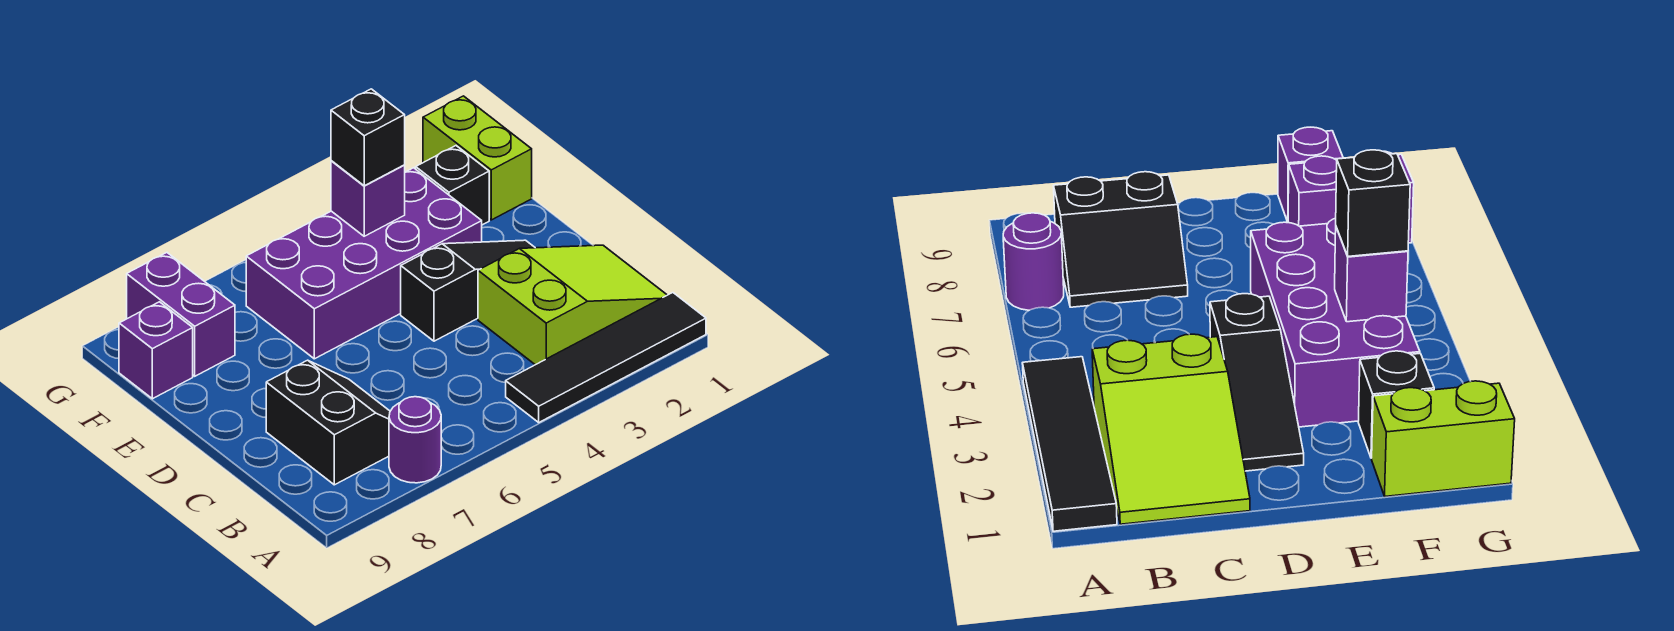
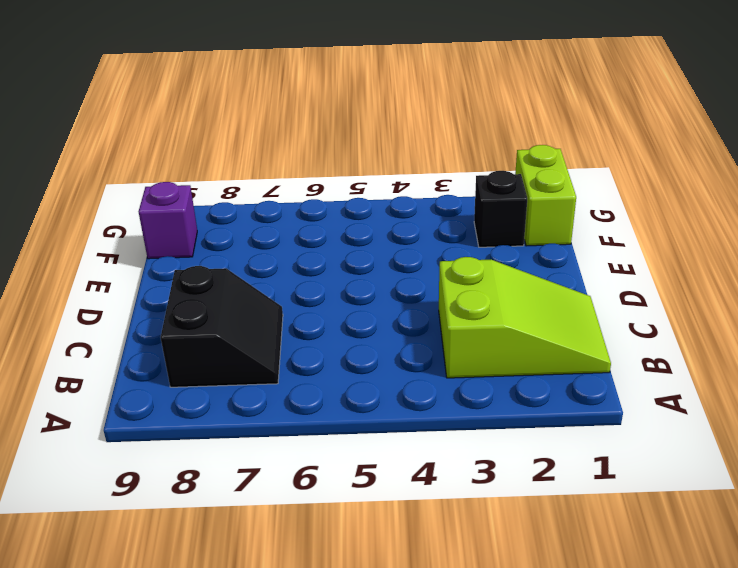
none -> black 1x4 tile [506,293,706,422]
none -> purple 1x1 round brick [389,397,441,483]
none -> black 1x3 slope [401,240,535,341]

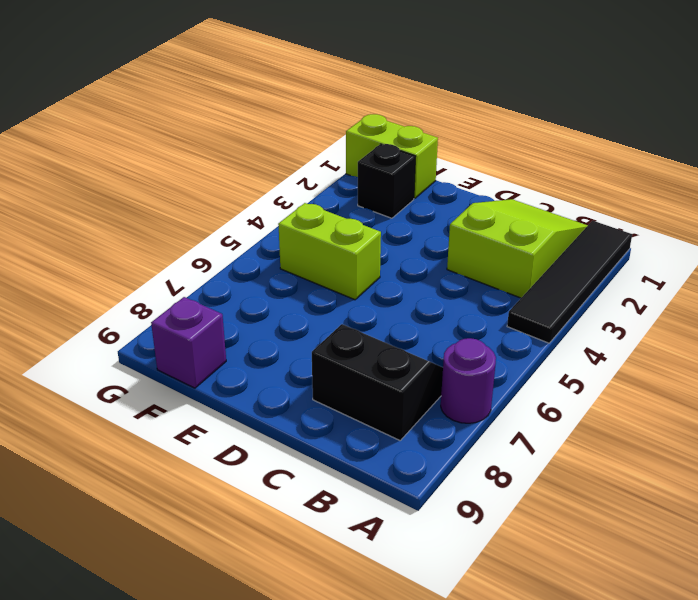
lime 1x2 brick [278,203,381,300] -> purple 2x4 brick [246,168,482,359]
none -> black 1x3 slope [401,240,535,341]
none -> purple 1x2 brick [127,253,235,376]
none -> purple 1x1 brick [331,161,405,236]

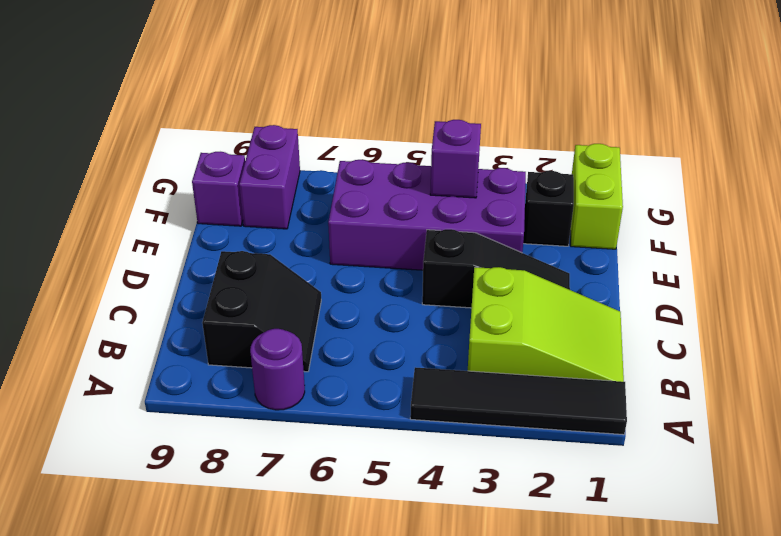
none -> black 1x1 brick [331,89,405,186]

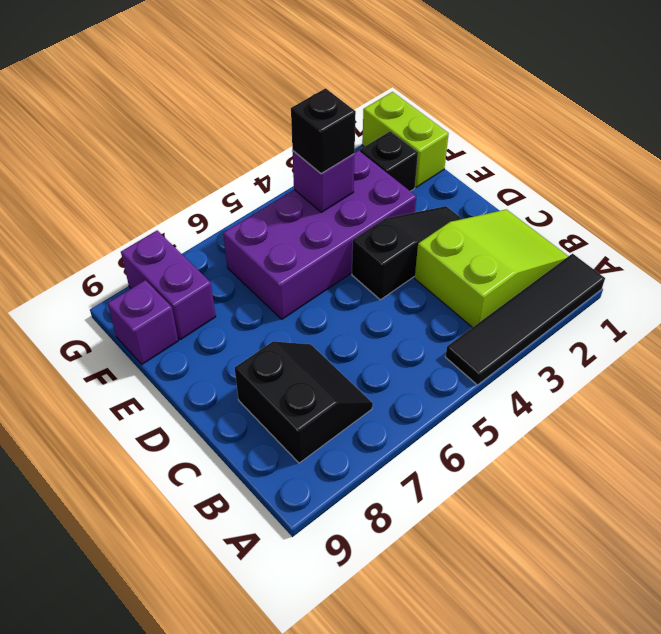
none -> purple 1x1 round brick [389,397,441,483]

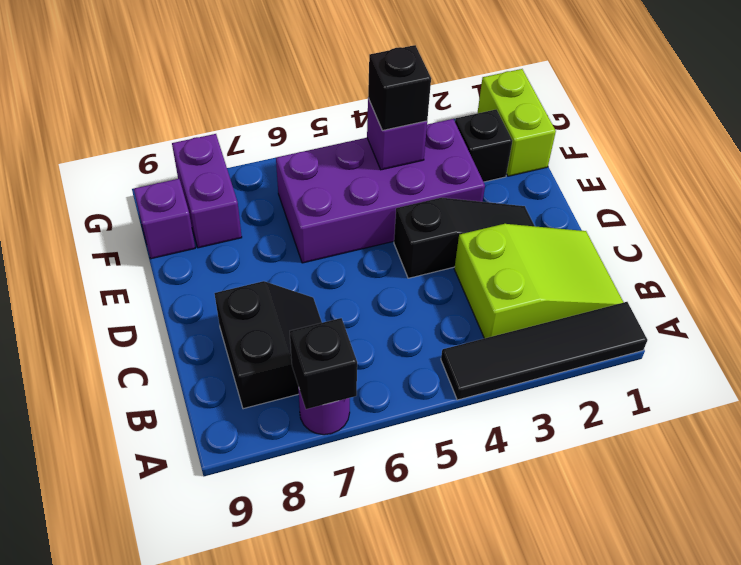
black 1x1 brick [290,318,357,409] -> none

